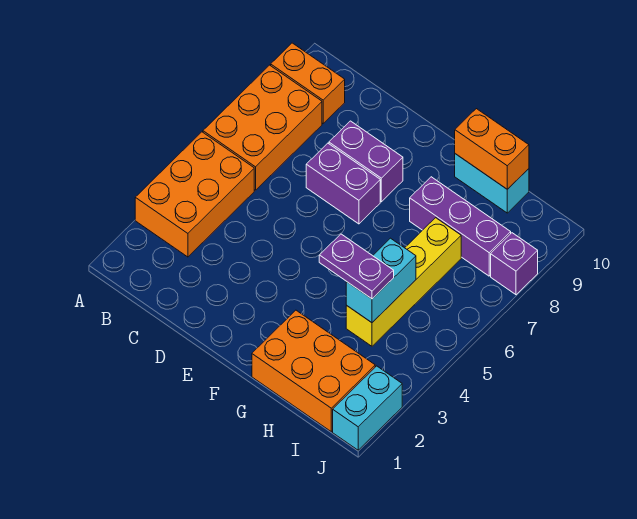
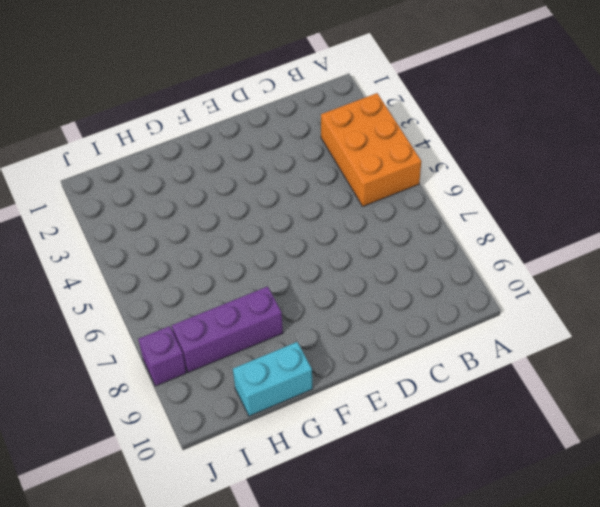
none -> orange 2x3 brick [203,65,322,190]
none -> orange 1x2 brick [271,43,345,123]
none -> purple 1x2 brick [306,143,380,224]

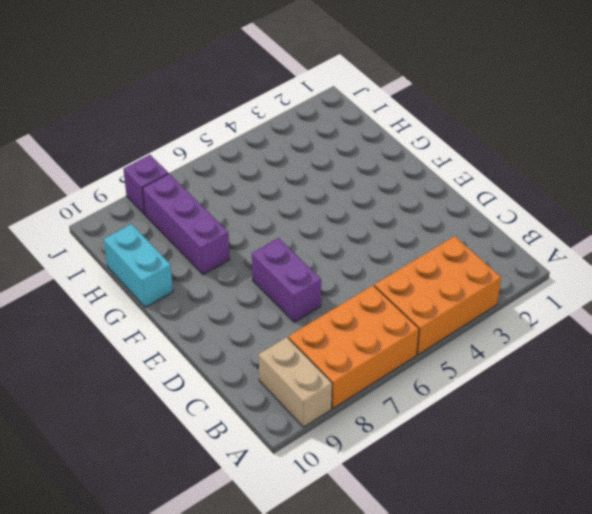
tan 1x2 brick [259,337,332,427] -> orange 1x2 brick [271,43,345,123]
none -> purple 1x2 brick [329,121,403,202]
none -> orange 2x3 brick [252,310,375,431]
none -> yellow 1x4 brick [346,218,461,346]

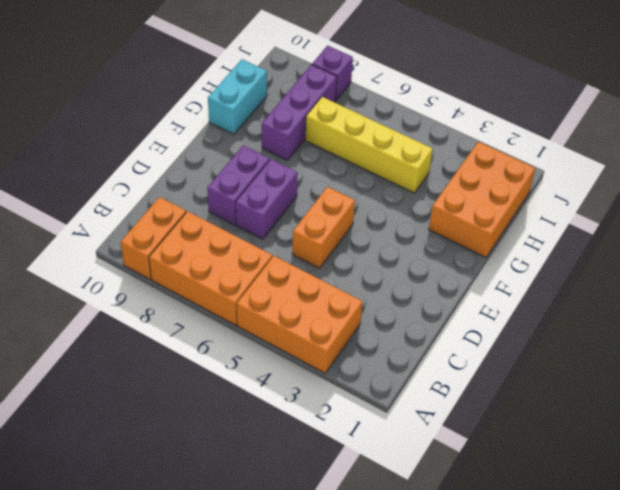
orange 1x2 brick [292,187,355,268] -> orange 1x2 brick moved to [455,109,529,189]
none -> cyan 1x2 brick [333,366,402,450]
none -> cyan 1x2 brick [346,238,416,323]
none -> purple 1x2 plate [319,234,394,299]

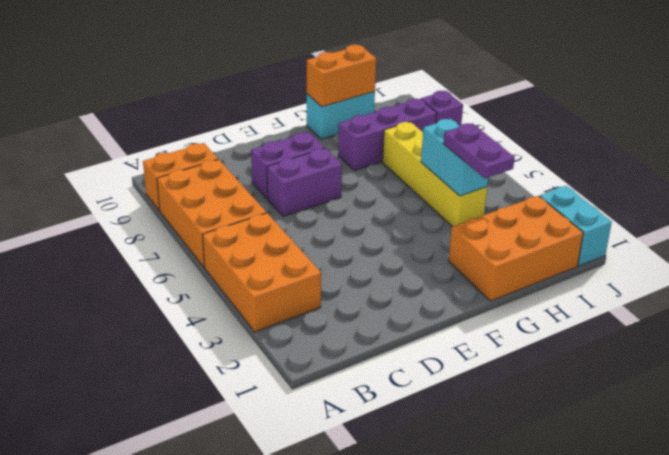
purple 1x2 plate [443,123,515,178] -> purple 1x2 plate turned to [319,234,394,299]

